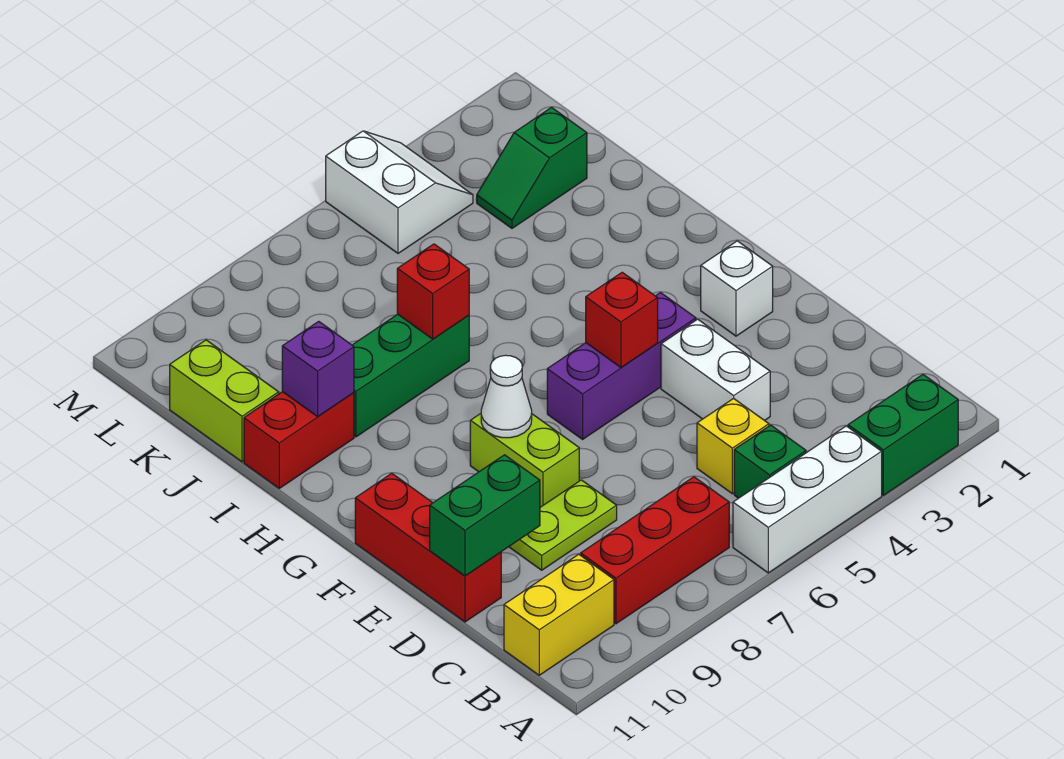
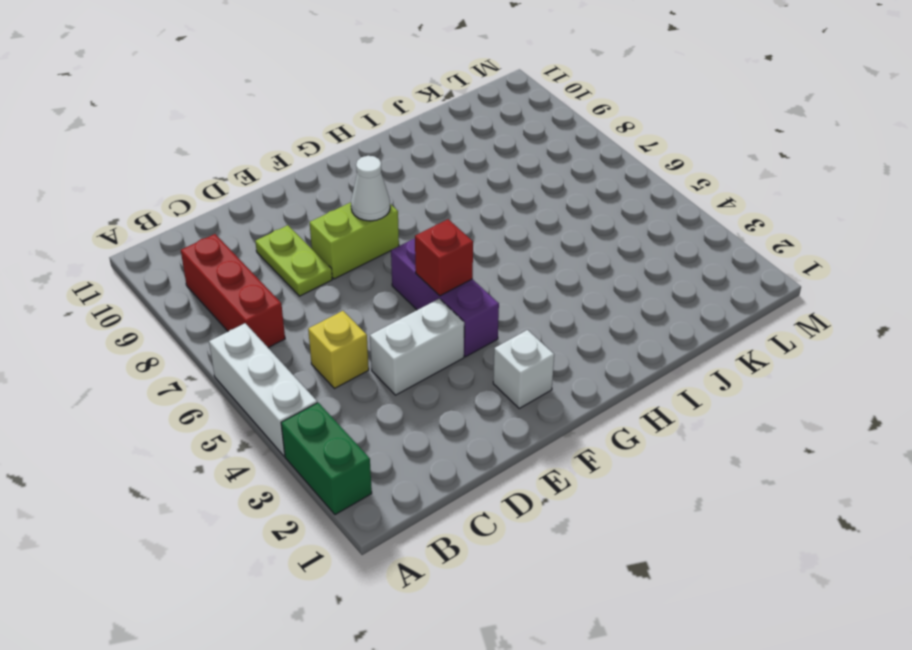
none -> green 1x1 brick [734,425,806,498]
none -> yellow 1x2 brick [504,554,614,675]
none -> red 1x3 brick [355,473,501,622]

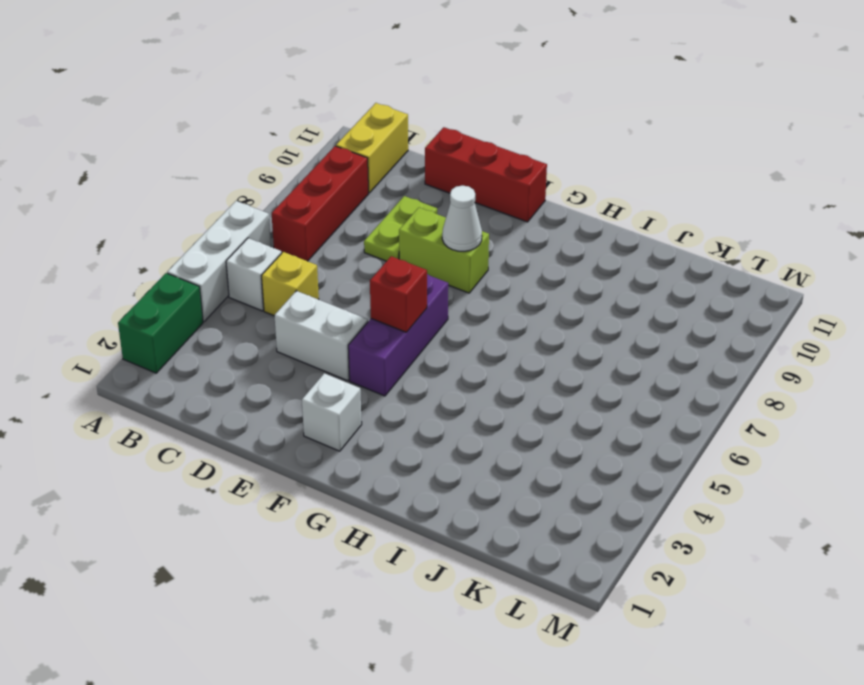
white 1x1 brick [226,238,282,311] -> green 1x1 brick [734,425,806,498]
none -> green 1x3 brick [353,314,469,437]
none -> red 1x2 brick [244,392,354,488]
none -> lime 1x2 brick [170,340,279,462]

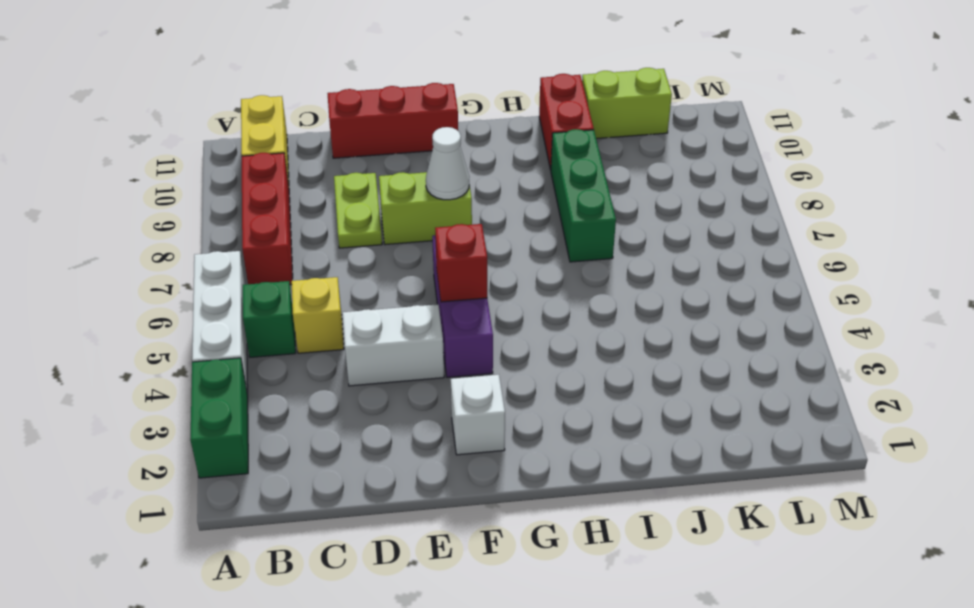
none -> green 1x2 slope [477,108,587,228]
none -> white 2x2 slope [326,131,473,253]
none -> green 1x2 brick [430,455,540,576]

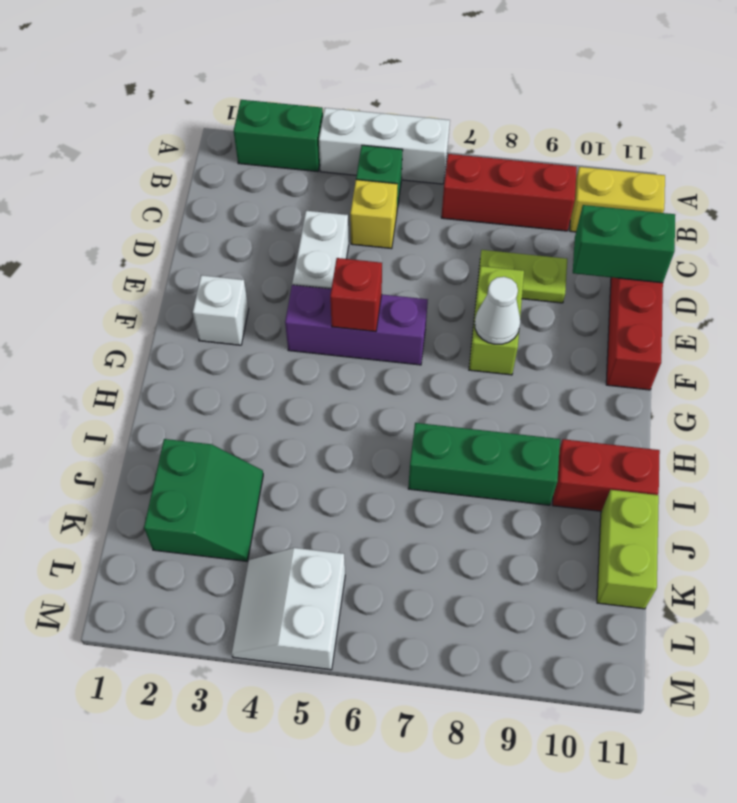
green 2x2 slope [144,439,263,561] -> green 1x2 slope [477,108,587,228]
none -> red 1x1 brick [397,244,469,339]
none -> purple 1x1 brick [282,321,354,417]

